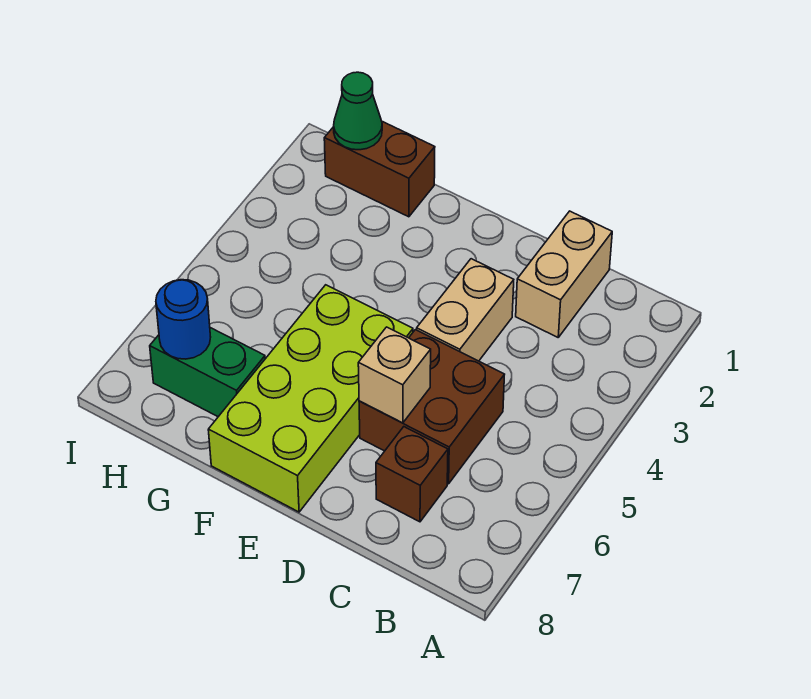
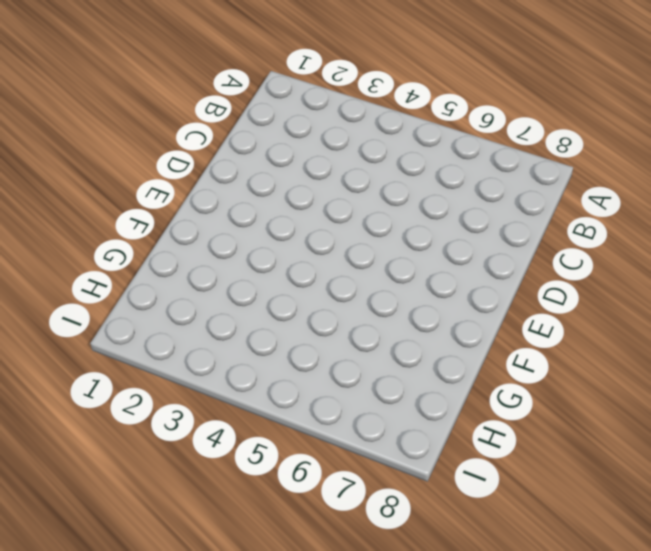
none -> tan 1x2 brick [516,211,612,337]
none -> brown 2x2 brick [359,330,505,484]

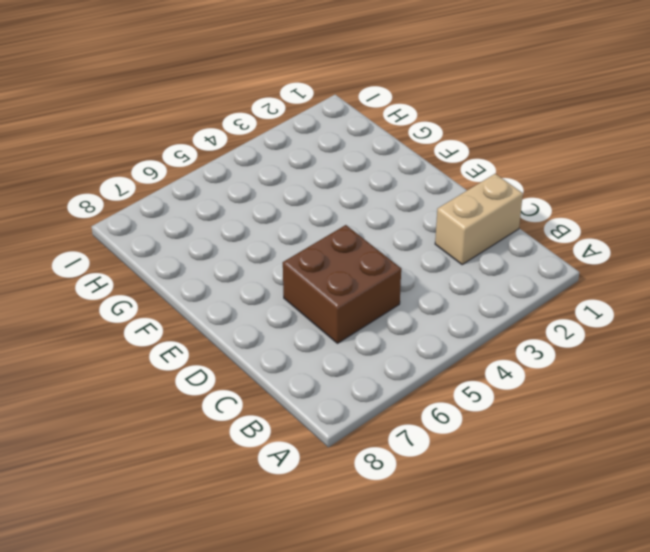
none -> brown 1x1 brick [376,427,448,522]
none -> tan 1x2 brick [417,259,514,361]

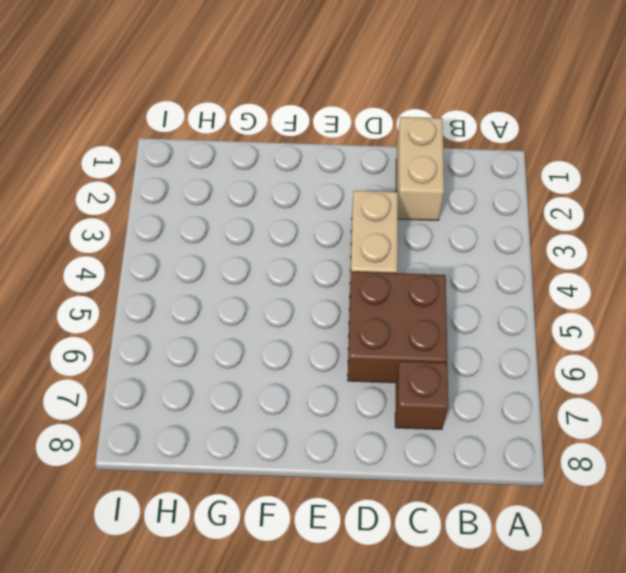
none -> lime 2x4 brick [208,285,413,512]
none -> brown 1x2 brick [324,122,435,217]

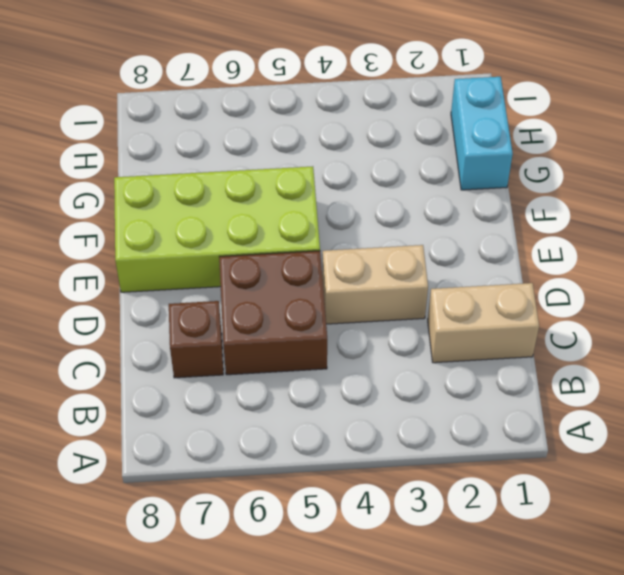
cyan 1x2 brick [451,77,513,190] -> brown 1x2 brick [324,122,435,217]
none -> green 1x2 brick [150,328,265,417]
none -> tan 1x1 brick [358,327,431,423]

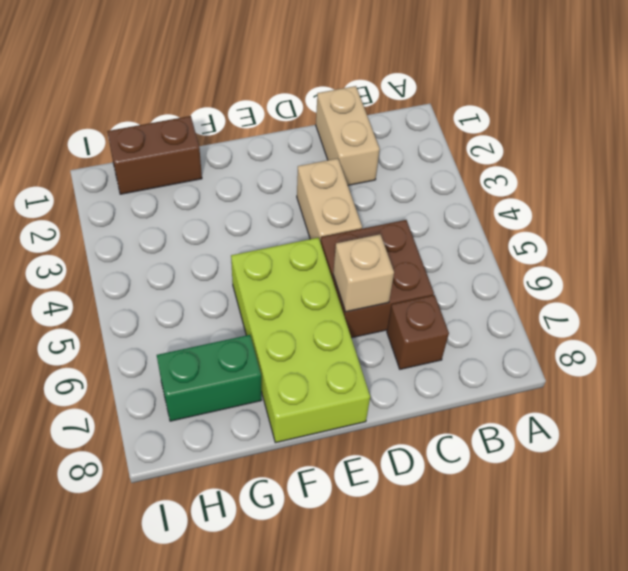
none -> green 1x1 cone [334,72,382,150]
none -> blue 1x1 round brick [156,280,211,359]

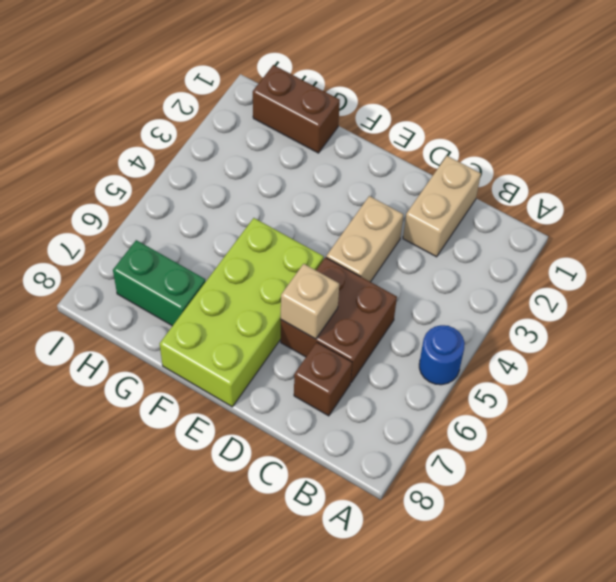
blue 1x1 round brick [419,325,465,385] -> blue 1x1 round brick moved to [156,280,211,359]
none -> green 1x1 cone [334,72,382,150]

